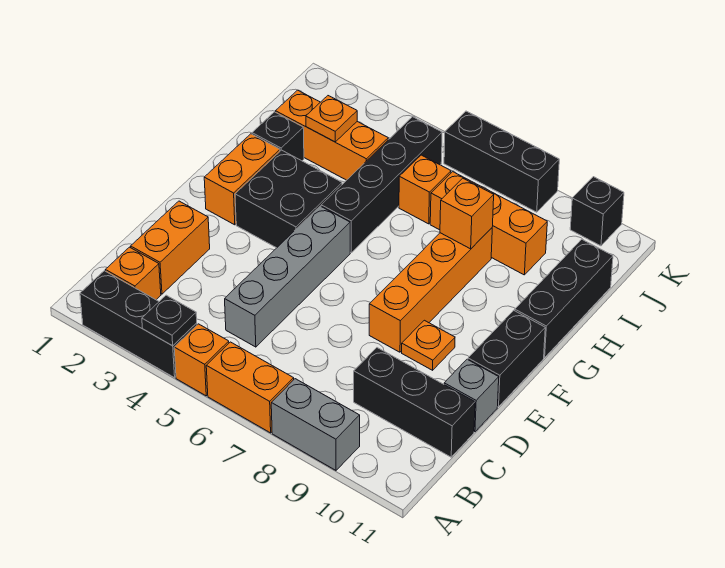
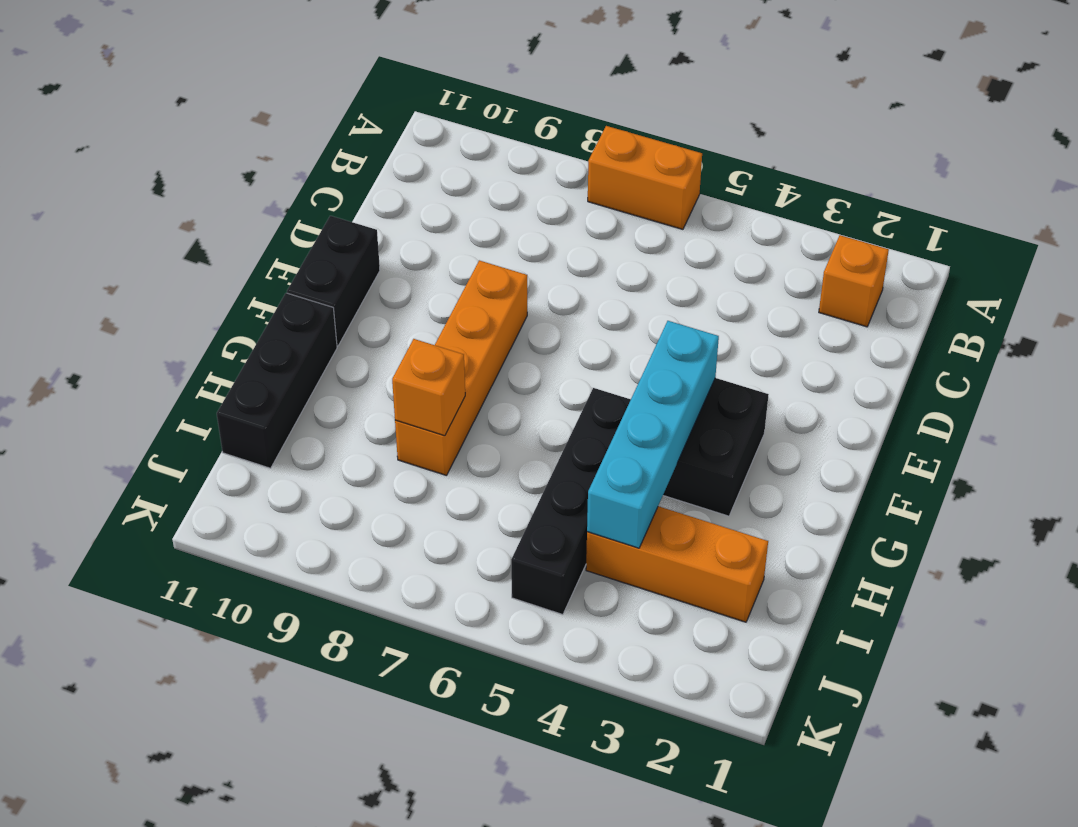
cyan 1x4 brick [587,321,719,548] -> none
none -> black 1x3 brick [80,271,197,378]
none -> orange 1x1 brick [174,324,229,396]
none -> grey 1x2 brick [271,379,360,470]

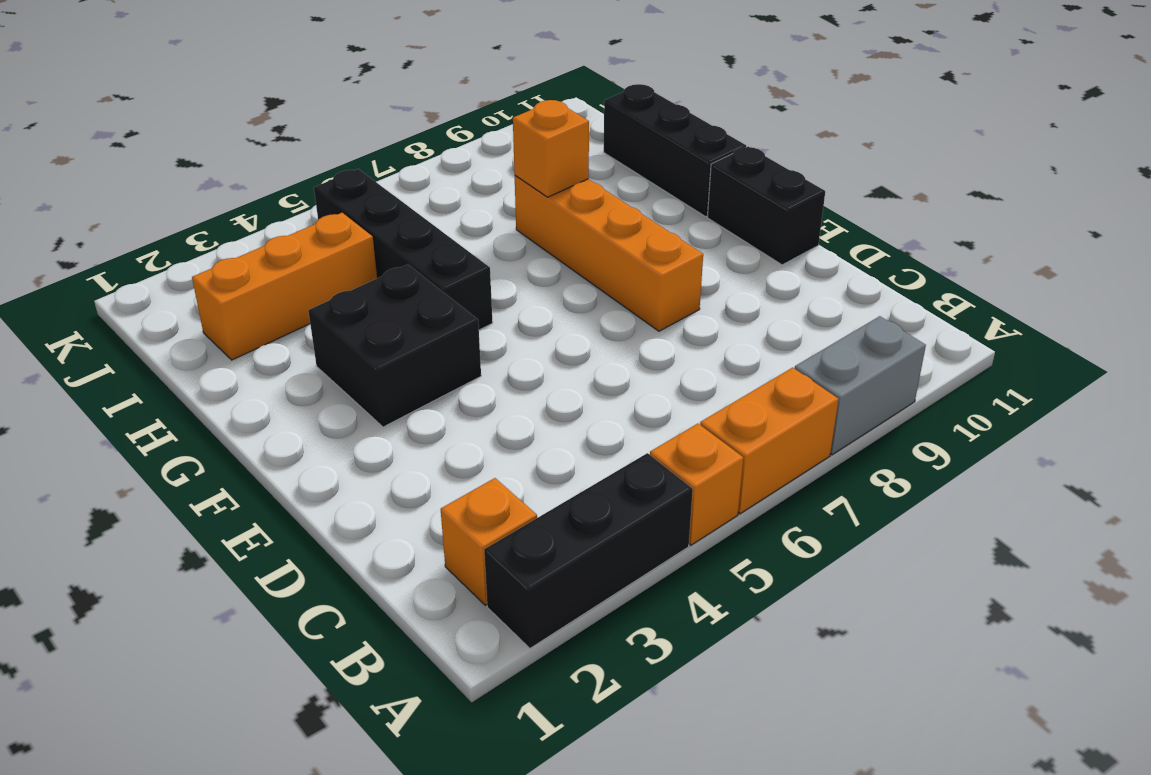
none -> orange 1x2 brick [131,201,210,294]
none -> grey 1x4 brick [225,206,350,347]
none -> black 1x3 brick [354,348,475,457]

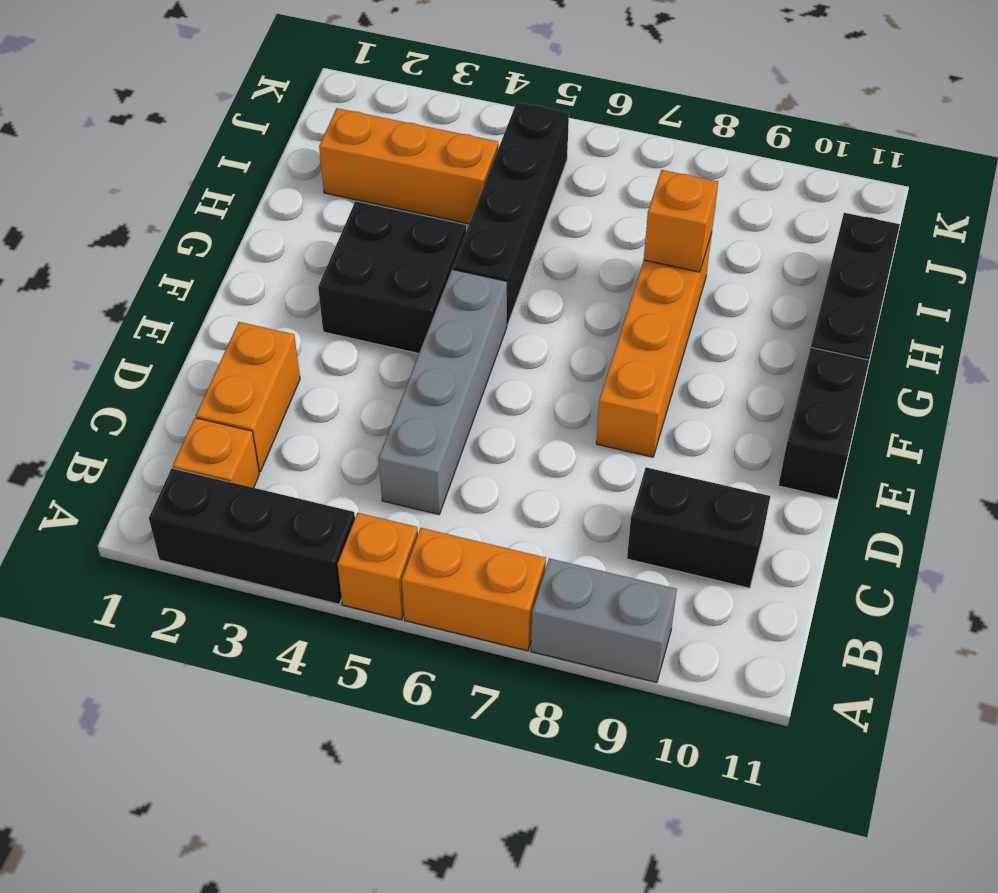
black 1x2 brick [627,467,770,588] -> black 1x3 brick [354,348,475,457]
none -> grey 1x1 brick [444,359,499,432]
none -> orange 1x1 plate [402,320,455,370]
none -> orange 1x2 brick [204,134,280,225]

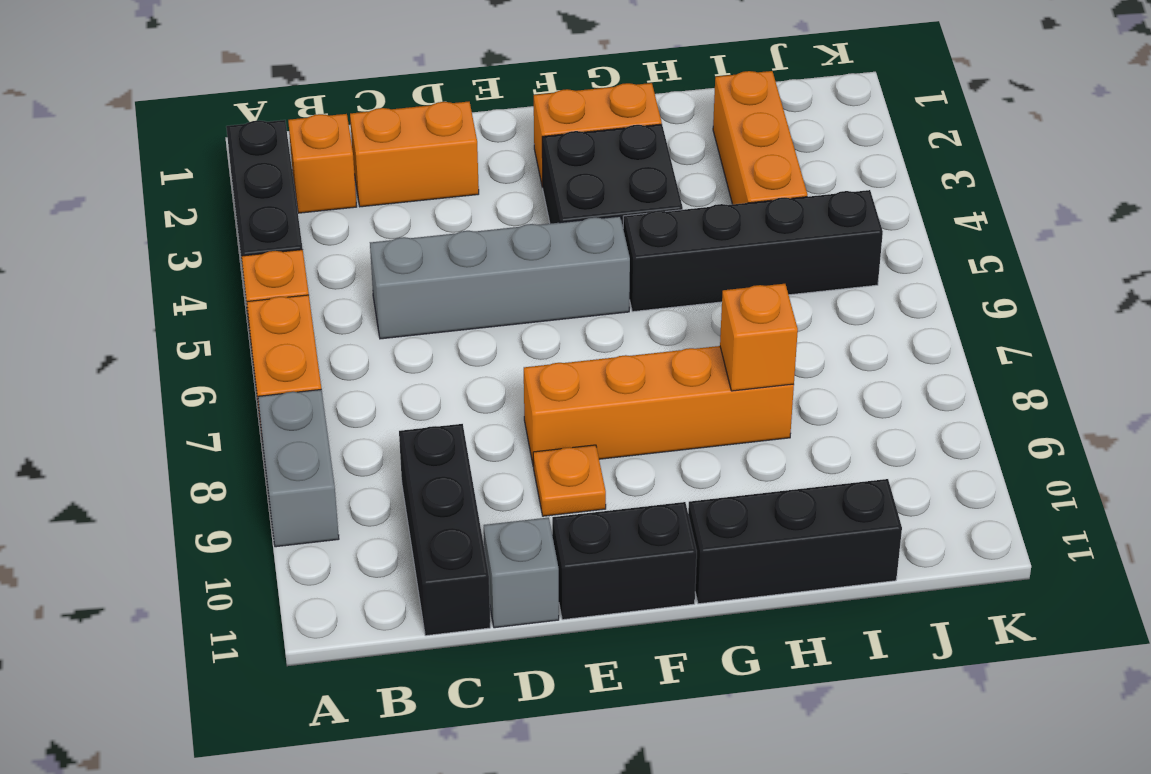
none -> black 1x1 brick [252,112,304,161]
none -> orange 1x1 brick [399,155,451,224]
none -> orange 1x3 brick [430,172,547,275]

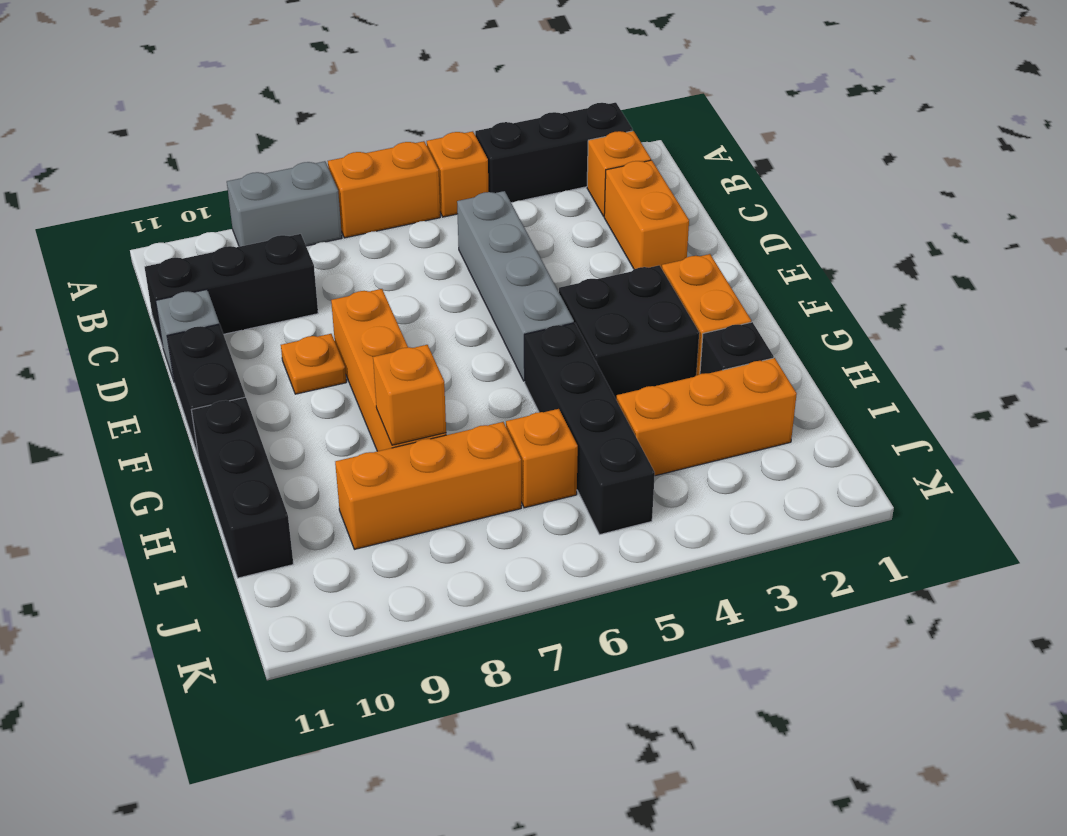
none -> black 1x3 brick [444,111,559,212]
none -> black 1x1 brick [570,177,624,246]
none -> black 1x1 plate [142,295,197,346]

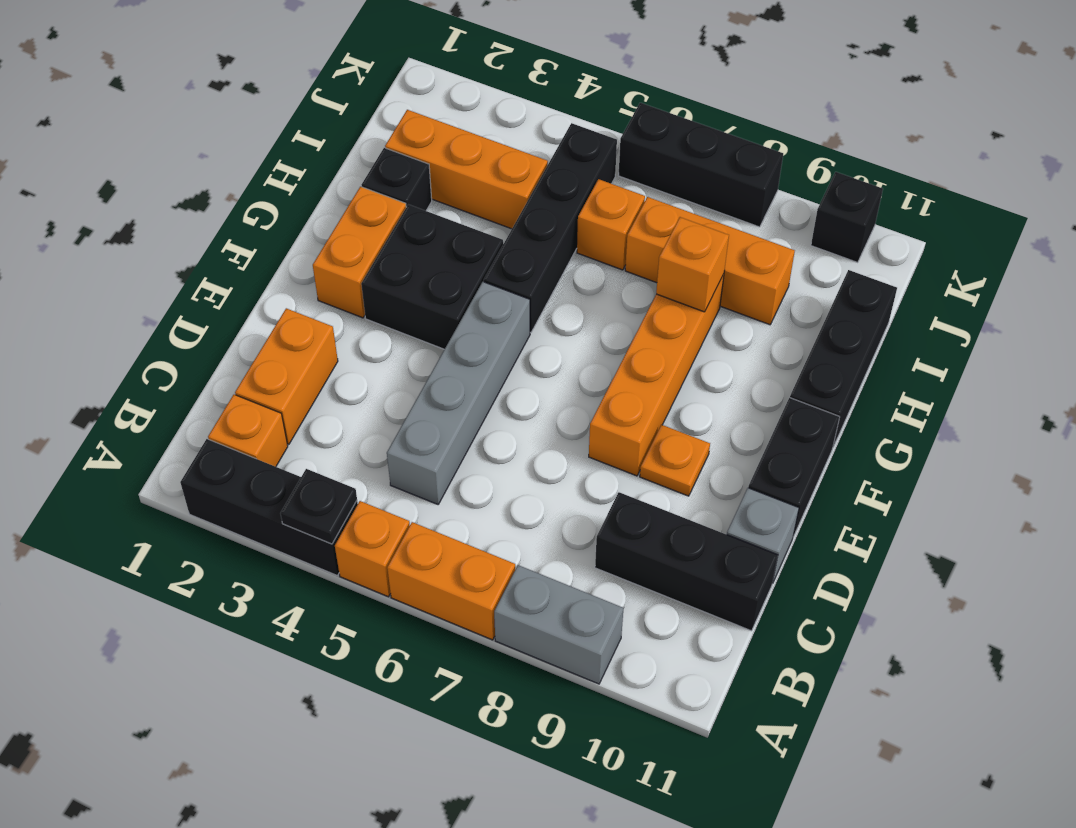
none -> orange 1x1 plate [306,96,357,142]

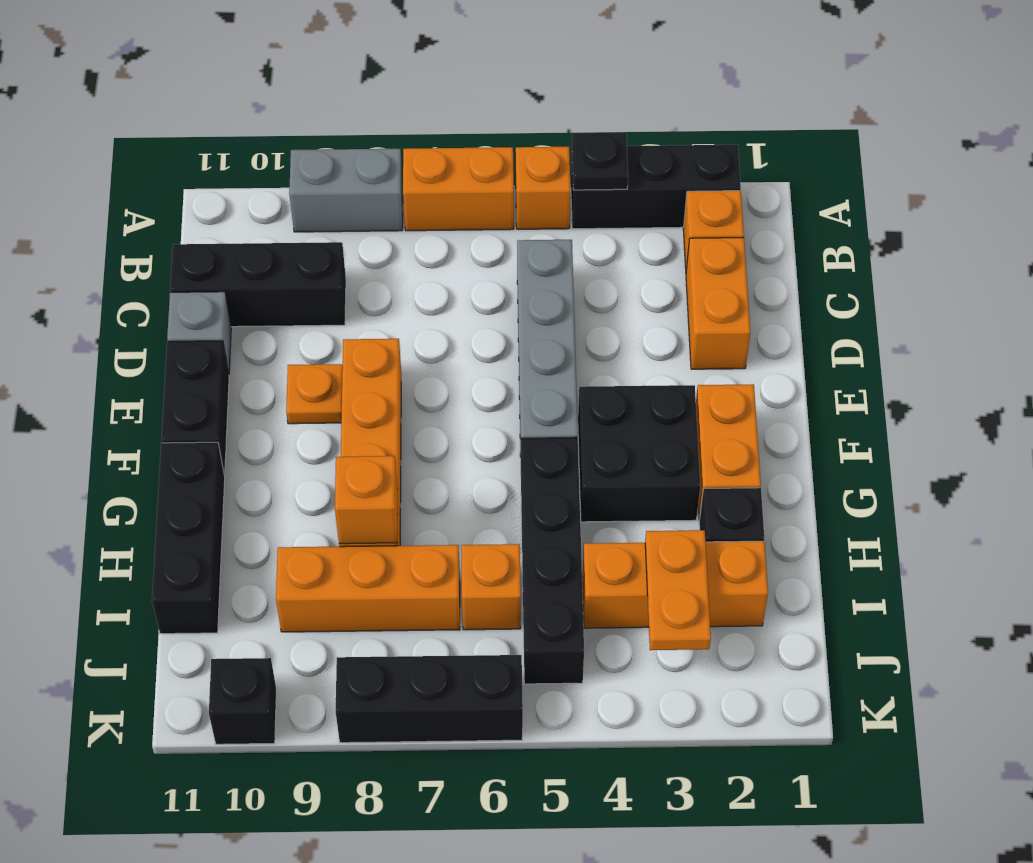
orange 1x2 plate [645,530,711,650] -> orange 1x1 plate [306,96,357,142]

